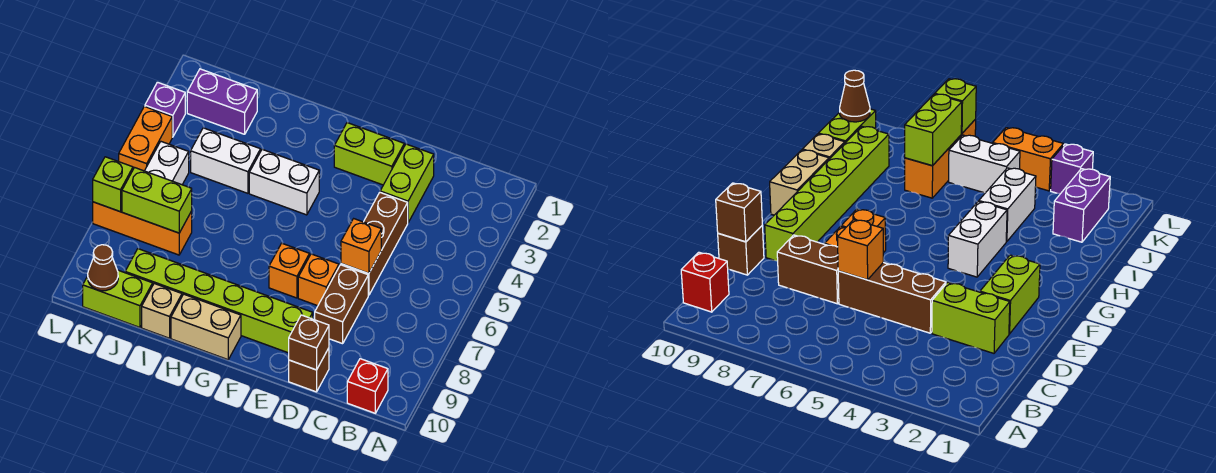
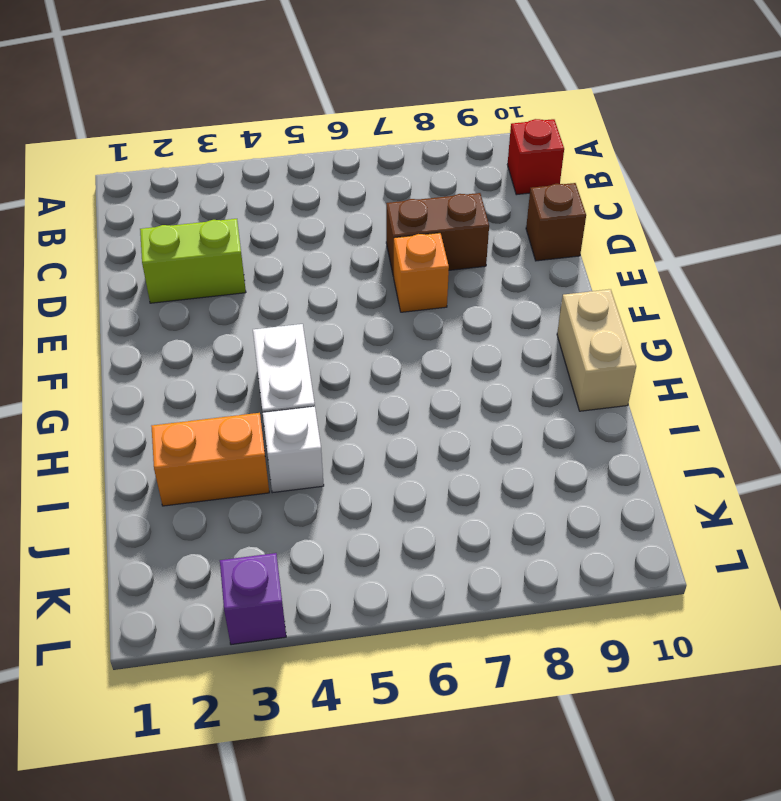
orange 1x2 brick [151,413,269,506] -> orange 1x2 brick moved to [119,106,172,171]
white 1x1 brick [263,406,324,493] -> white 1x2 brick [191,128,260,193]
none -> brown 1x3 brick [341,193,408,295]
none -> lime 1x2 brick [334,123,404,185]
none -> lime 1x6 brick [125,249,313,353]

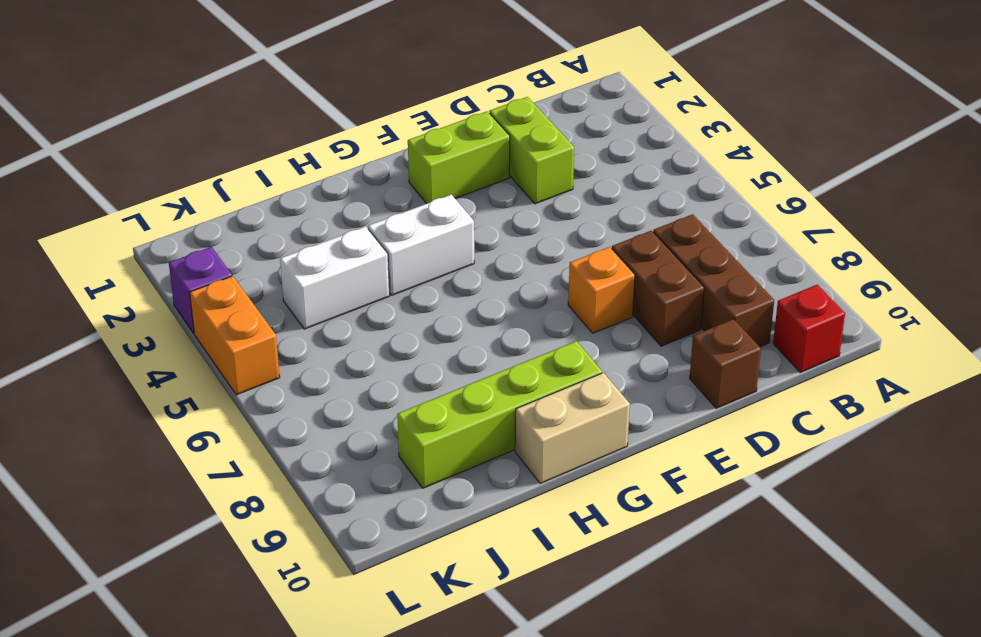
brown 1x3 brick [653,214,774,347] -> brown 1x3 brick moved to [341,193,408,295]
lime 1x4 brick [397,341,602,488] -> lime 1x6 brick [125,249,313,353]
none -> orange 1x1 brick [269,243,309,298]
none -> tan 1x1 brick [142,284,182,338]
none -> purple 1x2 brick [187,69,257,134]

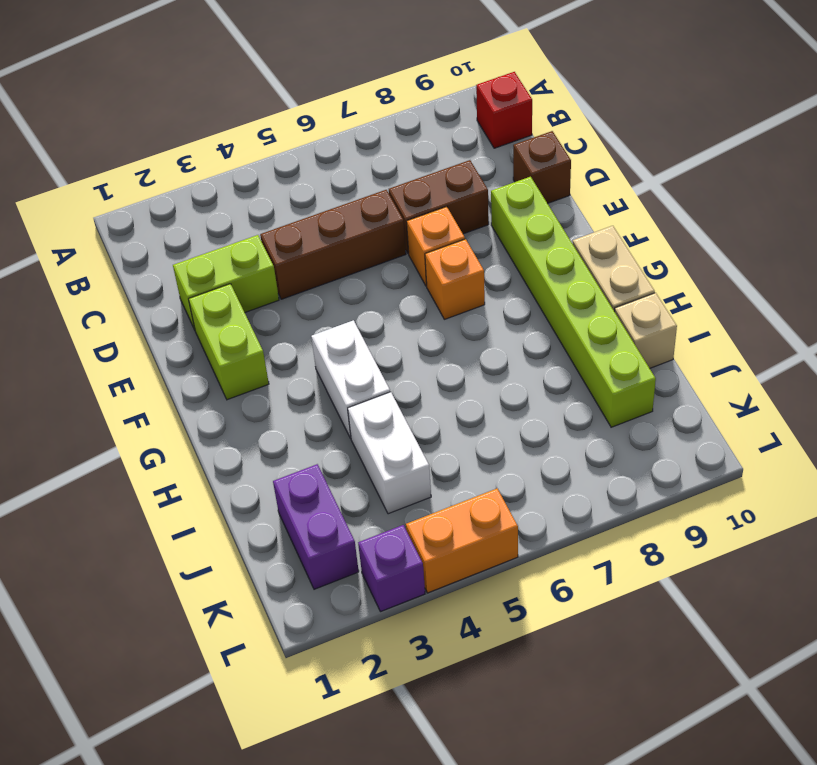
none -> orange 1x3 brick [93,202,192,255]
none -> lime 1x2 brick [83,270,153,327]
none -> white 1x2 brick [145,142,189,185]

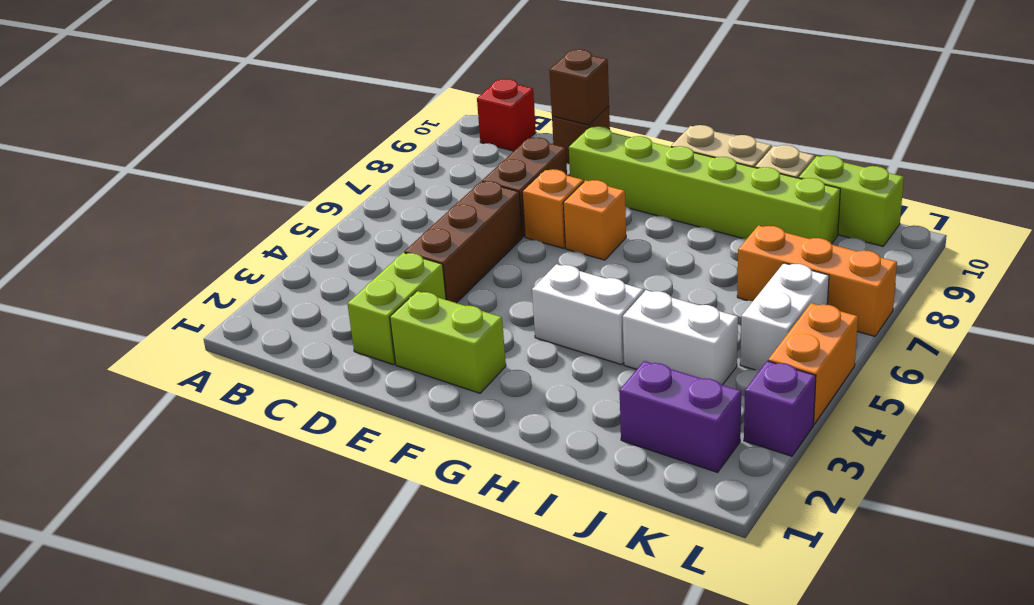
none -> orange 1x1 brick [341,219,381,273]
none -> lime 1x2 brick [122,168,192,233]
none -> brown 1x1 cone [88,245,118,291]

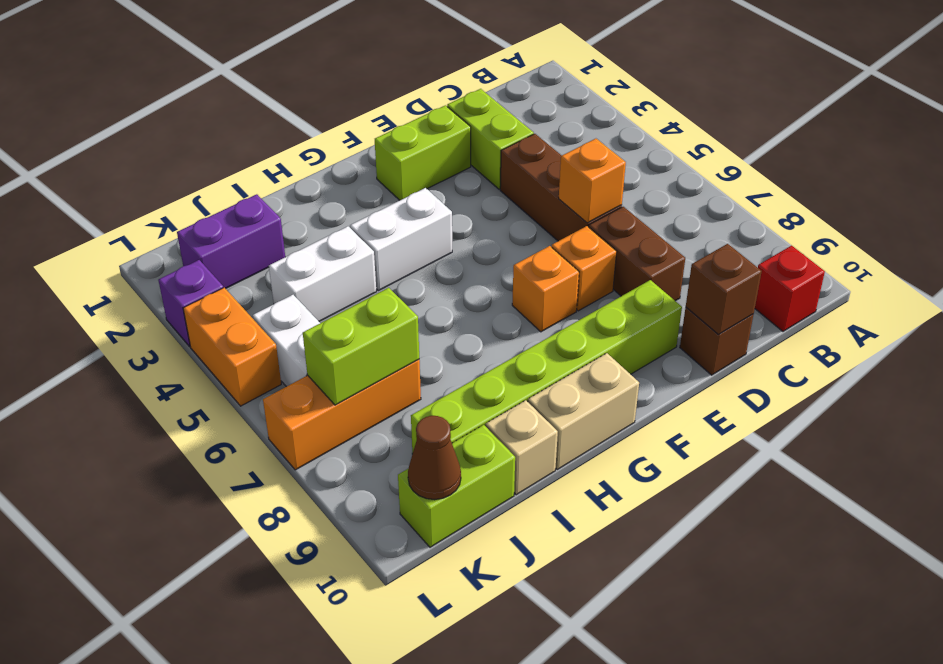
none -> lime 1x1 brick [93,157,133,212]

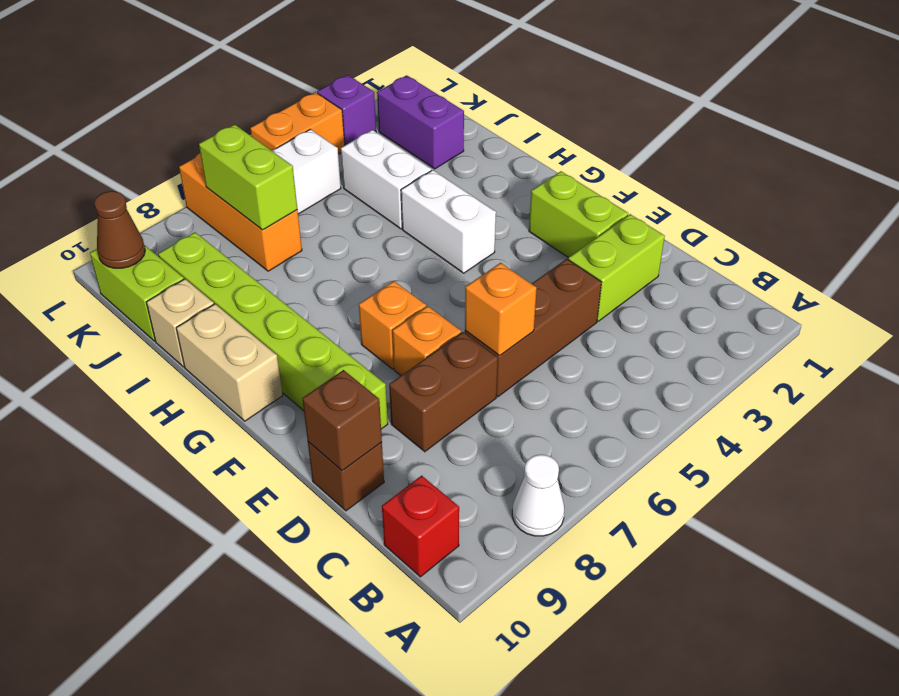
white 1x1 cone [512,455,564,536] -> none
none -> lime 1x1 brick [93,157,133,212]

